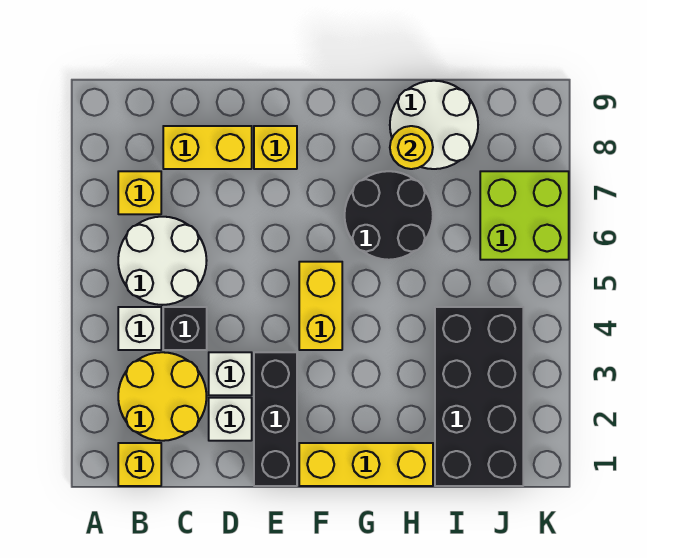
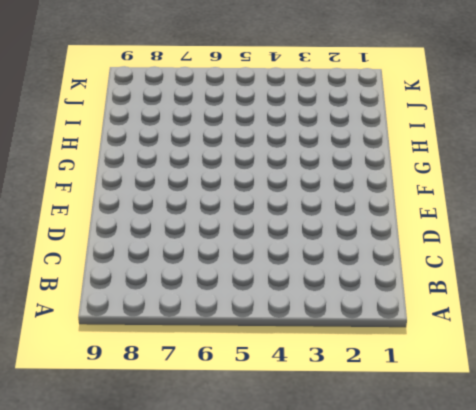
none -> yellow 1x1 brick [118,443,161,486]
none -> yellow 2x2 round brick [118,352,207,441]
none -> white 1x1 brick [118,307,161,350]

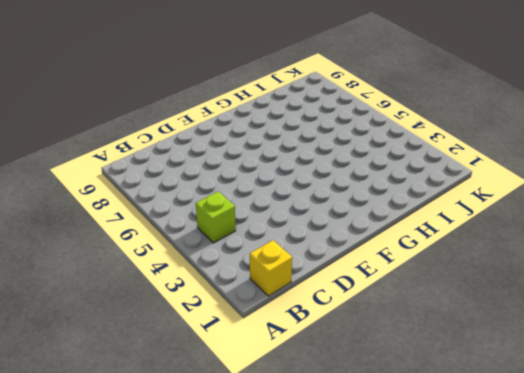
lime 1x1 brick [196,191,236,243] -> white 1x1 brick [118,307,161,350]
none -> yellow 2x2 round brick [118,352,207,441]
none -> white 2x2 round brick [118,217,207,305]
none -> yellow 1x1 brick [118,171,161,214]

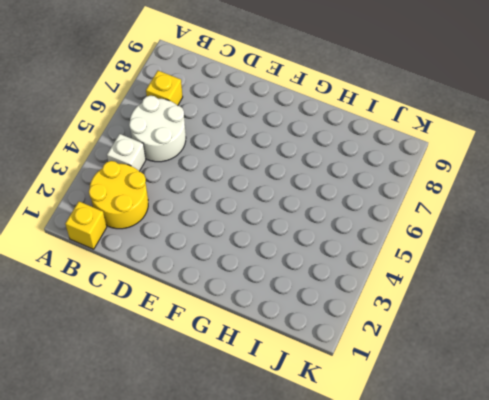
none -> black 1x1 brick [163,307,207,350]
none -> yellow 1x2 brick [163,126,252,169]
none -> white 1x1 brick [209,398,252,441]

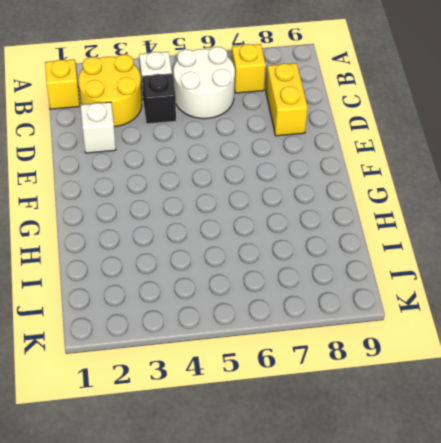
none -> white 1x1 brick [209,352,252,395]
none -> black 1x3 brick [254,352,297,486]
none -> yellow 1x1 brick [254,126,297,169]

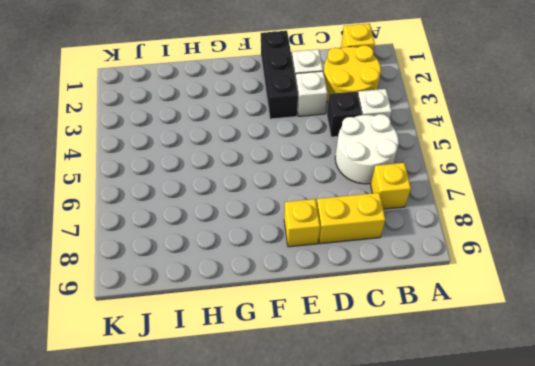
none -> yellow 1x3 brick [299,443,433,486]
none -> yellow 1x2 brick [299,262,342,350]
none -> black 2x2 round brick [345,171,433,260]

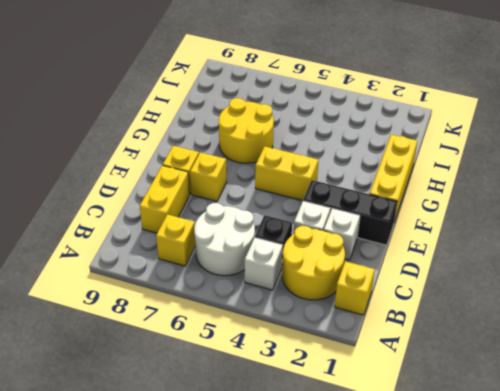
yellow 1x1 brick [190,152,227,201] -> none
yellow 2x2 round brick [219,98,274,163] -> black 2x2 round brick [345,171,433,260]
none -> white 2x2 round brick [390,81,478,169]
none -> black 2x4 brick [435,307,523,486]
none -> lime 2x2 brick [480,171,569,260]

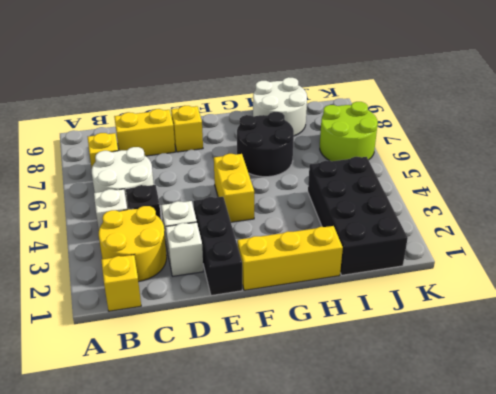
lime 2x2 round brick [320,102,378,161] -> lime 2x2 brick [480,171,569,260]
none -> yellow 1x1 round brick [390,126,433,169]

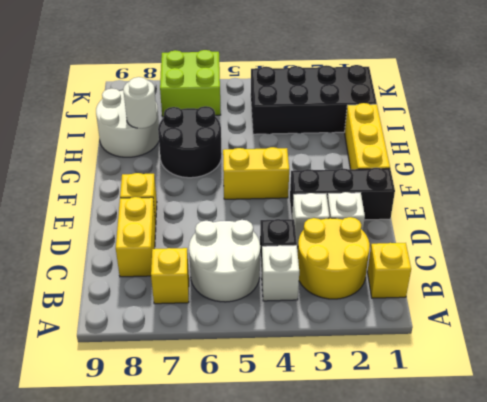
white 1x1 round brick [123,77,157,128] -> yellow 1x1 round brick [390,126,433,169]

